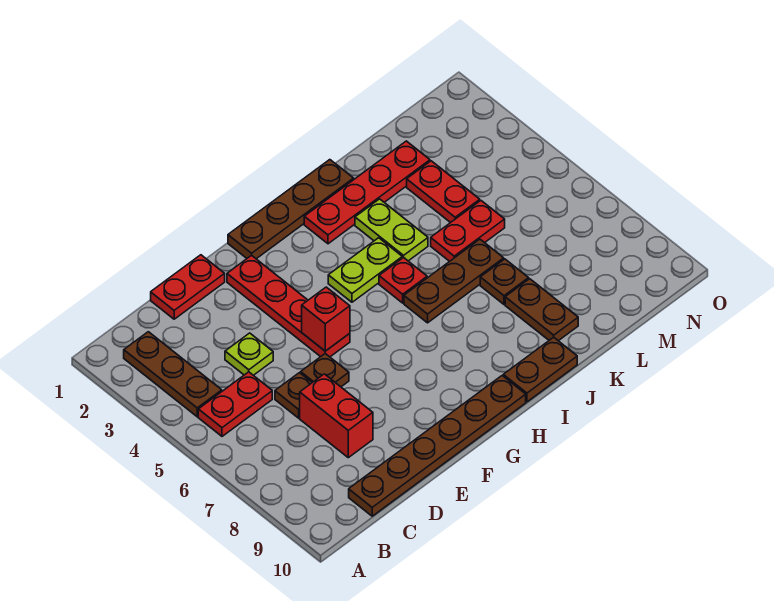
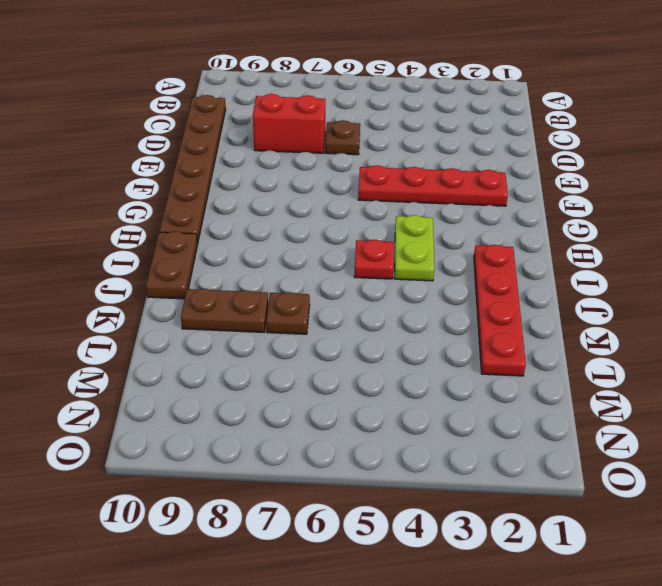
none -> brown 1x3 plate [124,332,222,417]
none -> red 1x2 plate [198,372,272,436]
none -> red 1x2 plate [151,255,225,319]

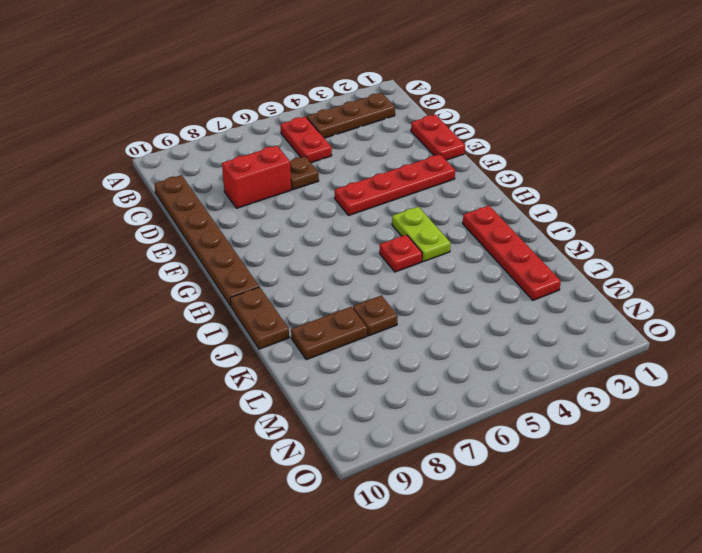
none -> lime 1x1 plate [225,333,273,375]
none -> brown 1x1 plate [301,354,349,387]
none -> brown 1x4 plate [228,160,354,259]

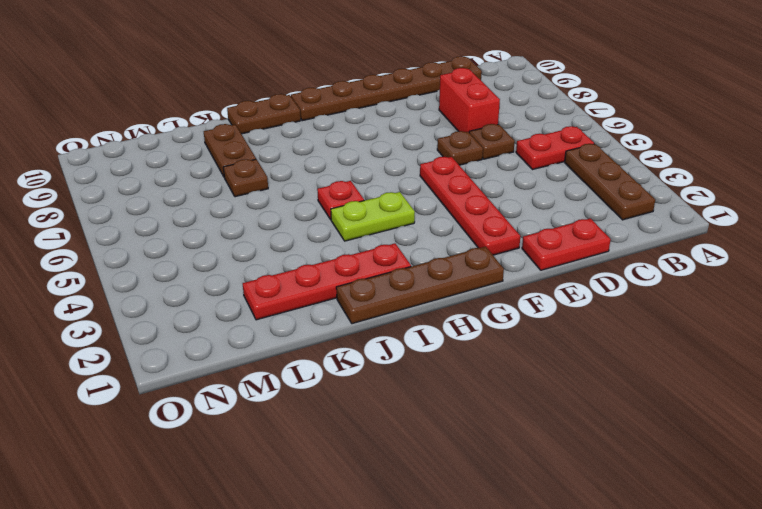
none -> lime 1x1 plate [225,333,273,375]
none -> brown 1x3 plate [404,239,504,323]
none -> lime 1x2 plate [355,199,428,261]

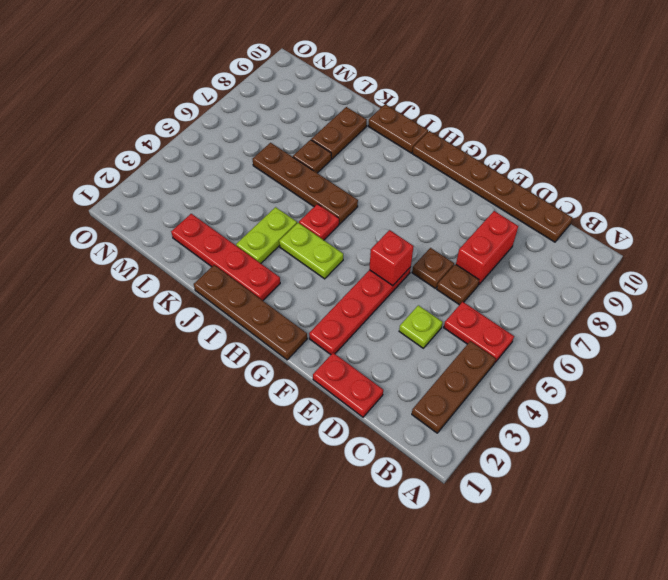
brown 1x4 plate [253,143,358,224] -> brown 1x3 plate [404,239,504,323]
none -> red 1x2 plate [431,201,505,261]
none -> red 1x2 plate [407,161,480,223]

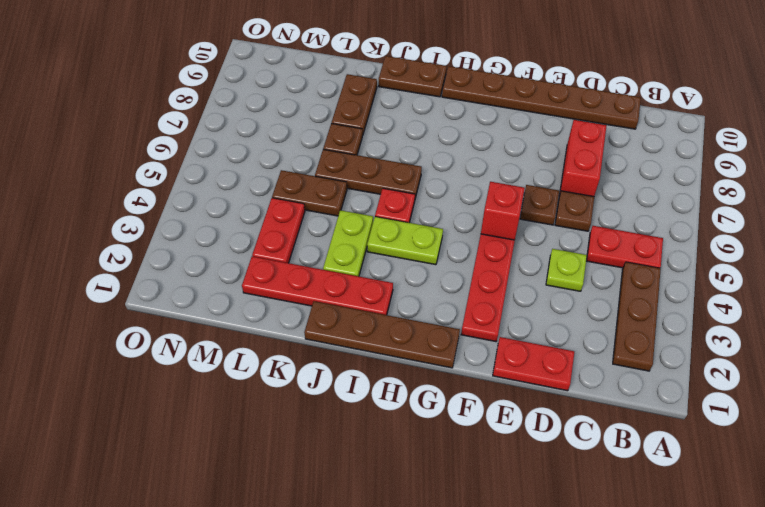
brown 1x2 plate [272,170,347,216] -> red 1x2 plate [431,201,505,261]

